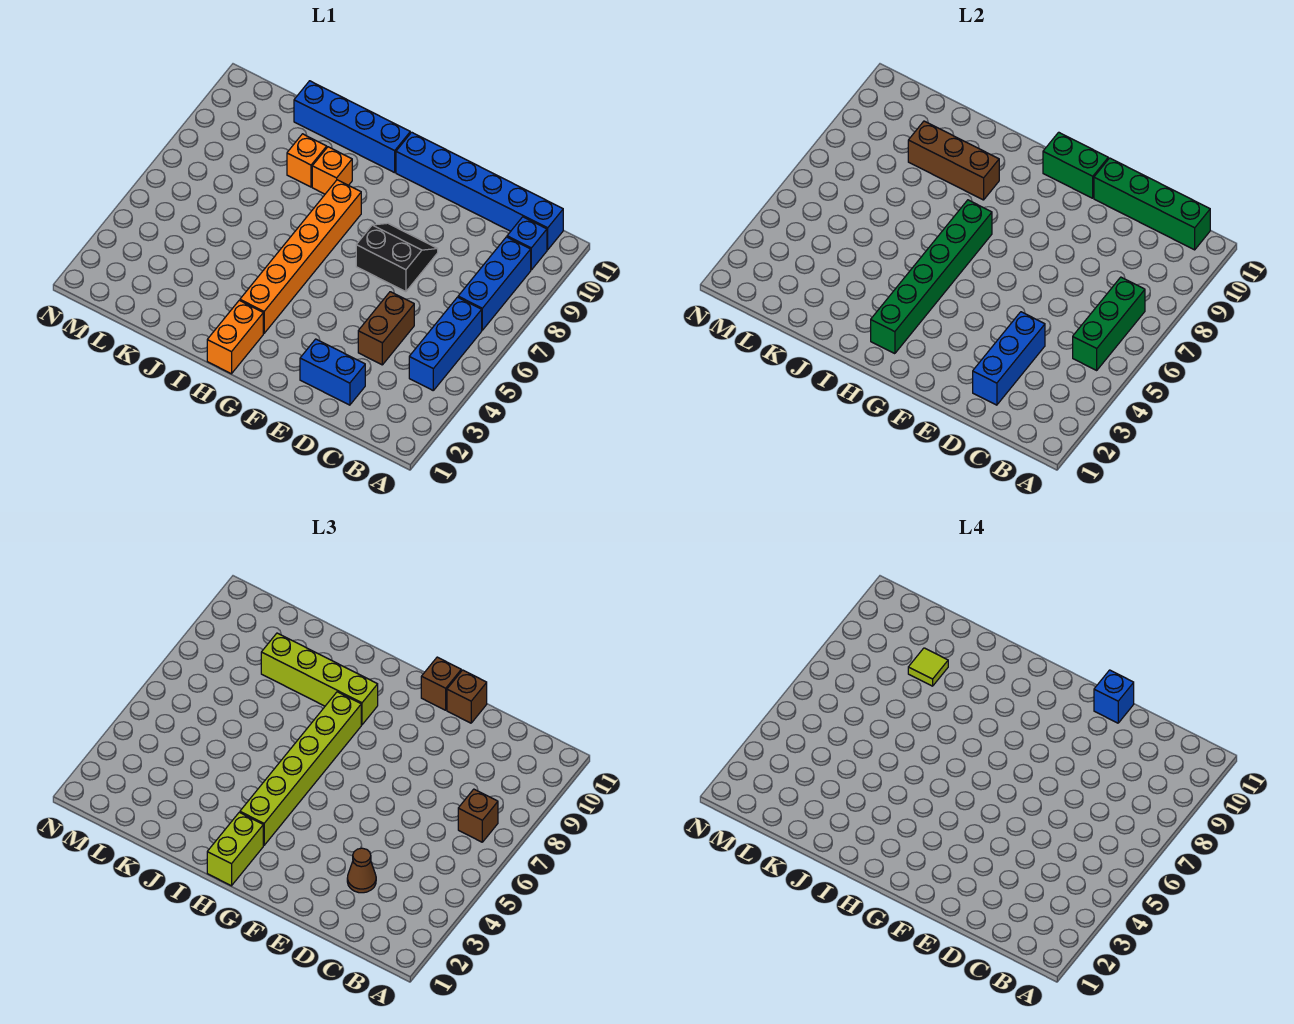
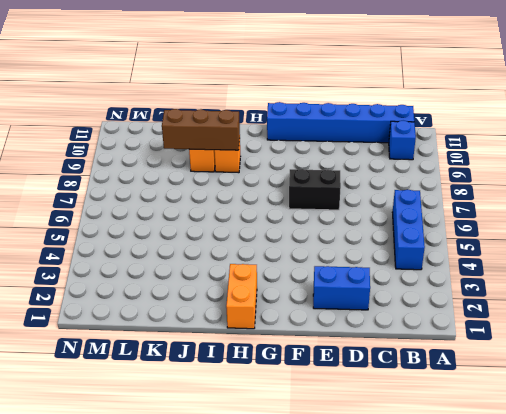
none -> blue 1x3 brick [458,237,531,330]
none -> brown 1x2 brick [358,292,414,365]
none -> orange 1x6 brick [240,180,361,333]

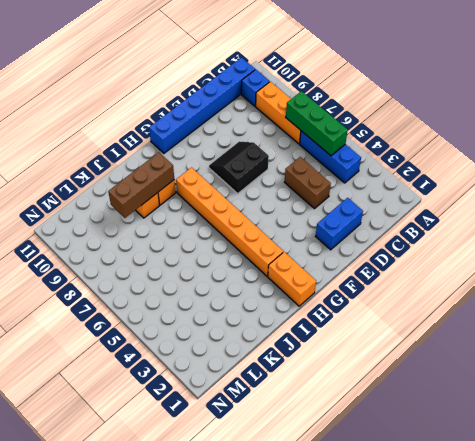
orange 1x3 brick [256,82,301,144] -> blue 1x3 brick [458,237,531,330]
none -> blue 1x4 brick [294,81,410,173]
none -> green 1x4 brick [1094,158,1210,250]
none -> blue 1x3 brick [973,312,1045,405]

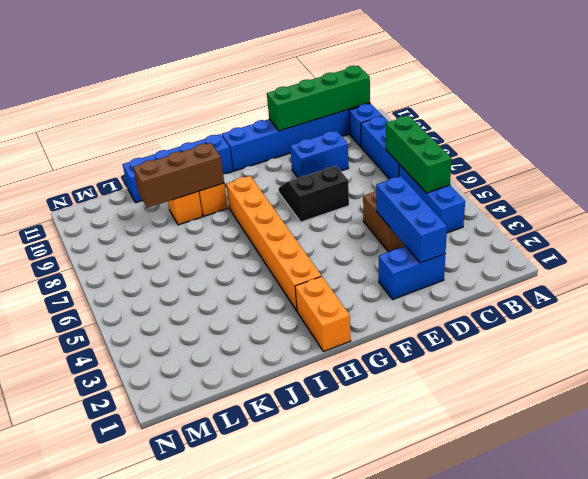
blue 1x2 brick [290,131,349,178] -> none
none -> green 1x2 brick [1043,132,1108,198]
none -> green 1x6 brick [871,200,992,354]
none -> brown 1x1 brick [458,789,498,842]

